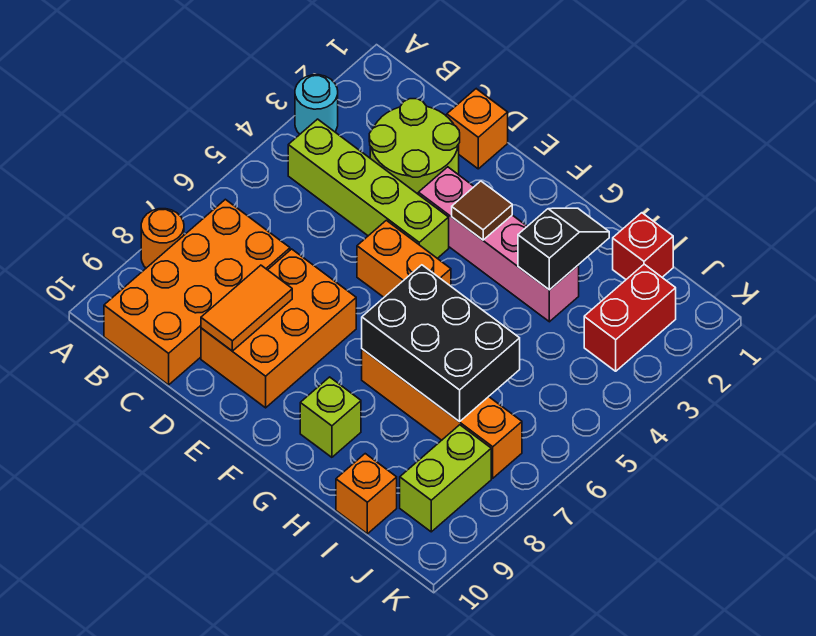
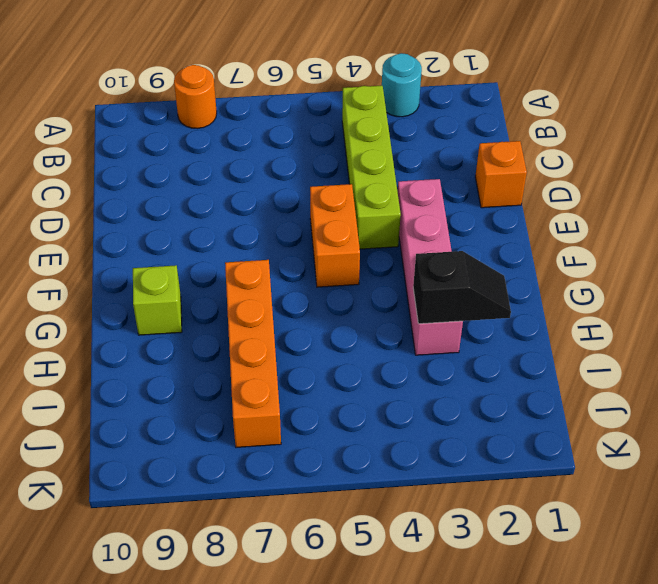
none -> orange 2x4 brick [104,199,290,385]
none -> lime 2x2 round brick [369,99,460,194]
none -> orange 2x3 brick [201,249,356,408]

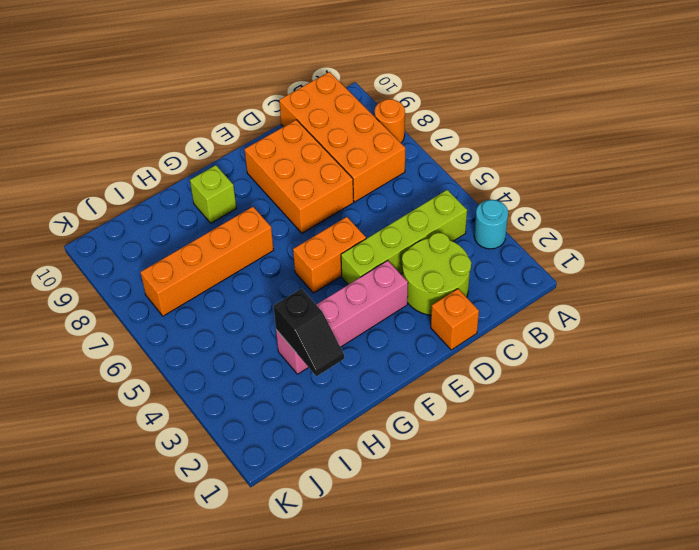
none -> red 1x1 brick [613,213,673,279]
none -> orange 1x1 brick [336,454,397,534]
none -> red 1x2 brick [584,264,676,371]

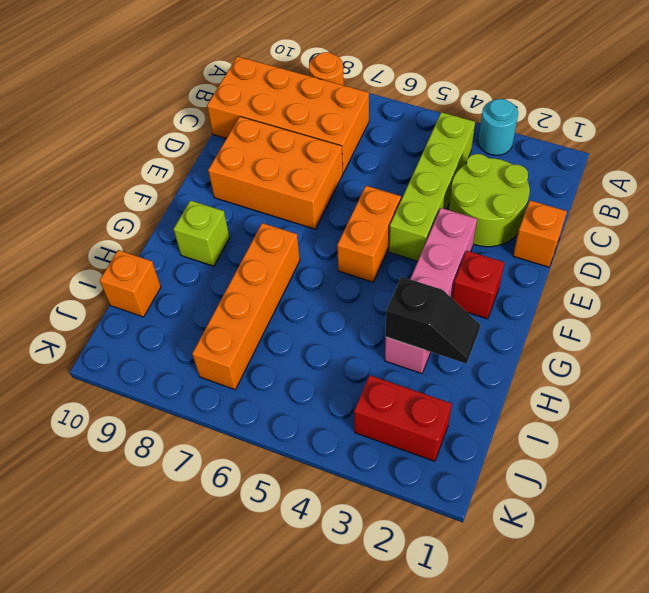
red 1x1 brick [452,251,505,319] -> red 1x1 brick moved to [613,213,673,279]
none -> lime 1x2 brick [400,425,491,532]
none -> orange 1x2 tile [201,265,292,351]
none -> brown 1x1 tile [452,181,512,240]

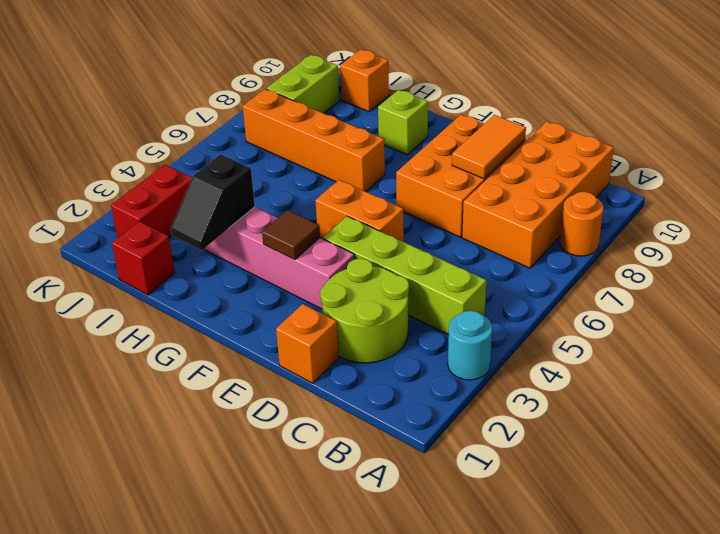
none -> black 2x3 brick [362,265,520,422]

